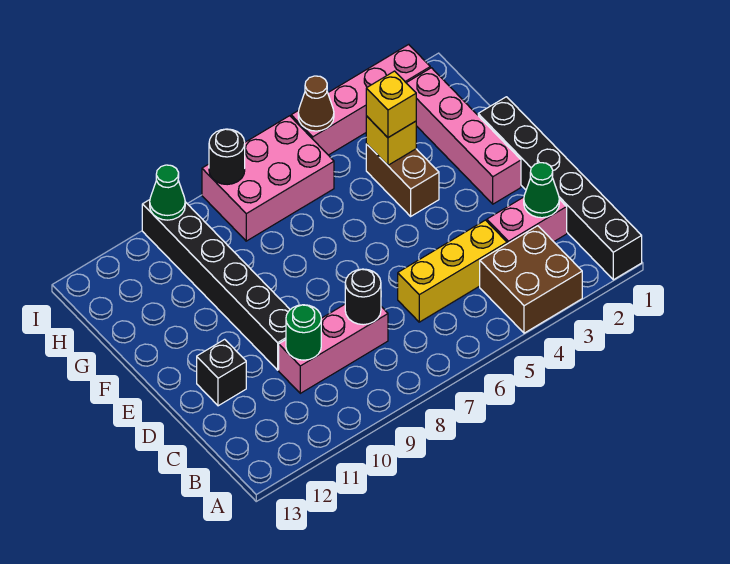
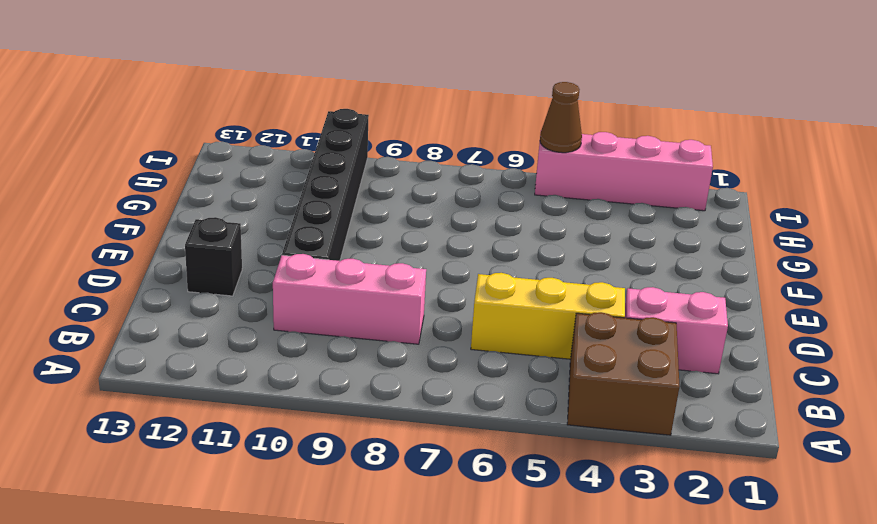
none -> black 1x6 brick [478,97,642,280]
none -> pink 1x4 brick [407,68,521,204]
none -> brown 1x2 brick [366,144,439,216]

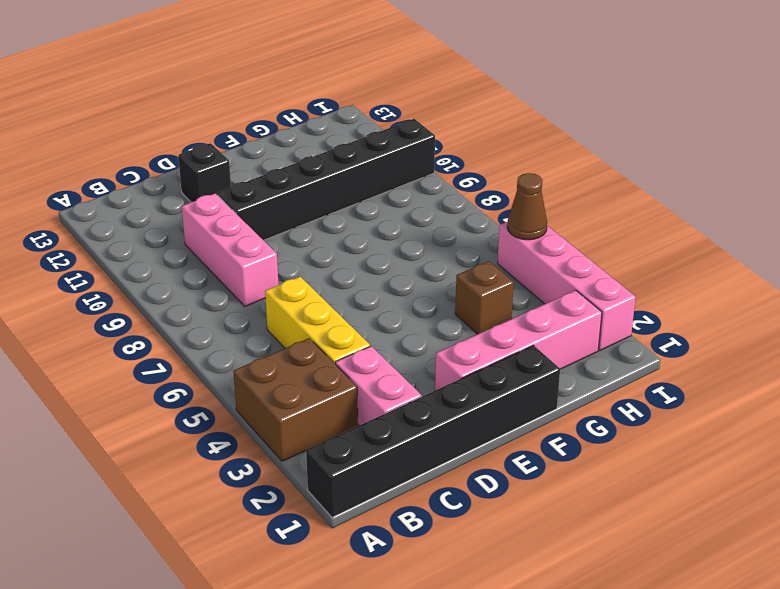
brown 1x1 brick [455,261,514,334] -> brown 1x2 brick [366,144,439,216]
none -> pink 2x3 brick [202,116,334,241]
none -> green 1x1 cone [524,163,559,218]
none -> black 1x1 round brick [345,269,381,325]

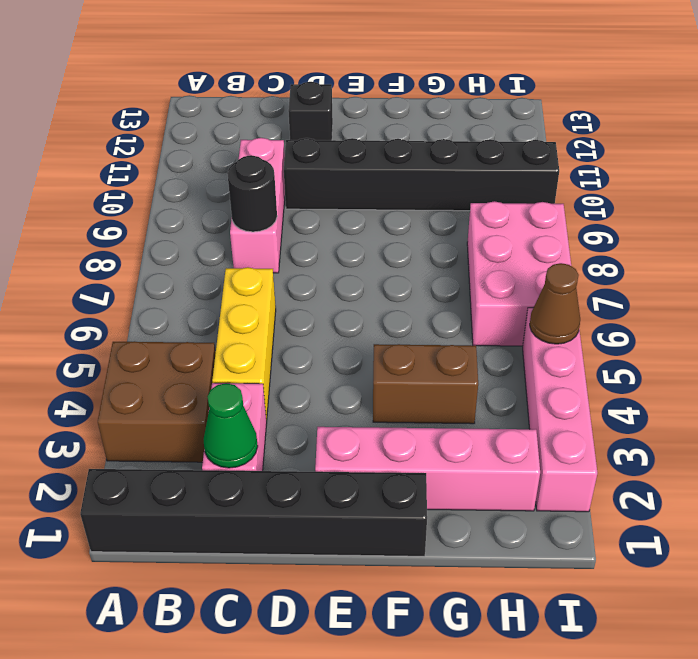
none -> green 1x1 round brick [286,305,321,360]
none -> yellow 1x1 brick [366,116,416,165]
none -> black 1x1 round brick [209,129,245,185]

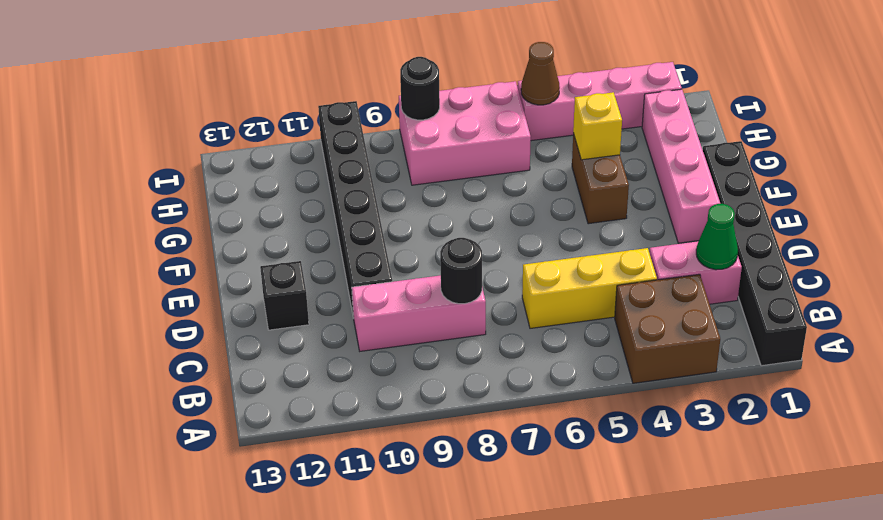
none -> green 1x1 round brick [286,305,321,360]
none -> green 1x1 cone [150,165,185,220]
none -> yellow 1x1 brick [366,71,416,138]

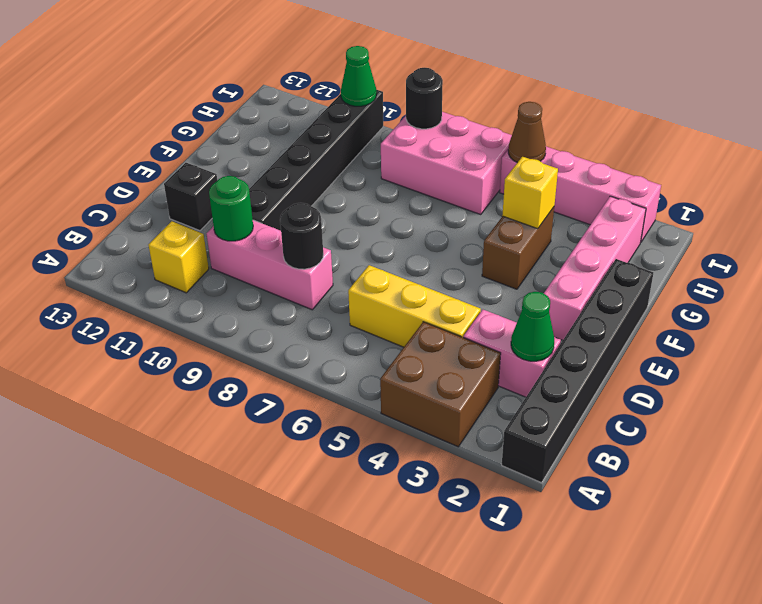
yellow 1x1 brick [149,221,209,293] -> yellow 1x1 brick moved to [366,71,416,138]

